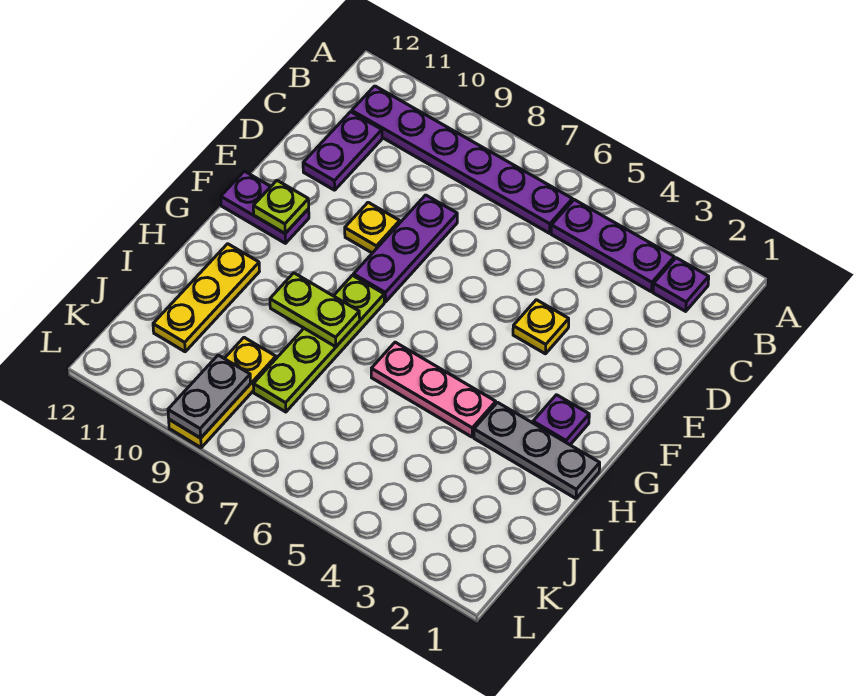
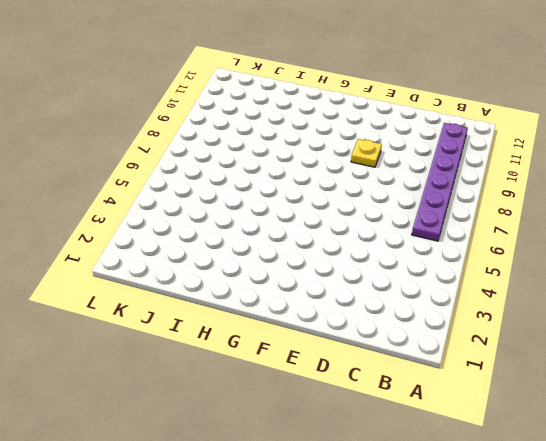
none -> purple 1x1 plate [653,258,709,311]
none -> purple 1x3 plate [551,200,674,292]
none -> purple 1x2 plate [303,112,382,190]

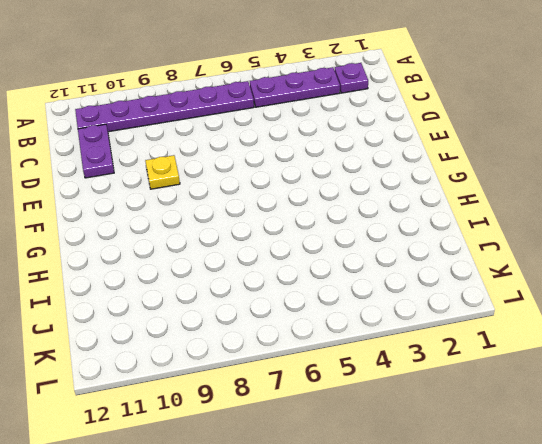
none -> purple 1x3 plate [354,195,457,302]
none -> yellow 1x1 plate [513,300,569,354]
none -> purple 1x2 plate [221,171,309,243]

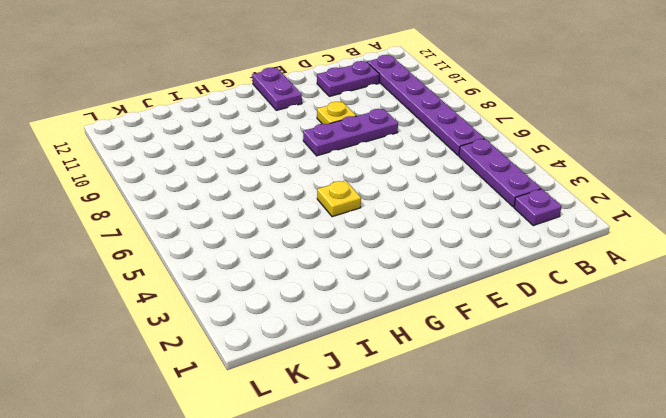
yellow 1x1 plate [317,180,361,217] -> yellow 1x1 plate moved to [513,300,569,354]
none -> purple 1x1 plate [533,395,589,445]
none -> lime 1x4 plate [253,275,384,412]
none -> grey 1x3 plate [474,402,600,499]

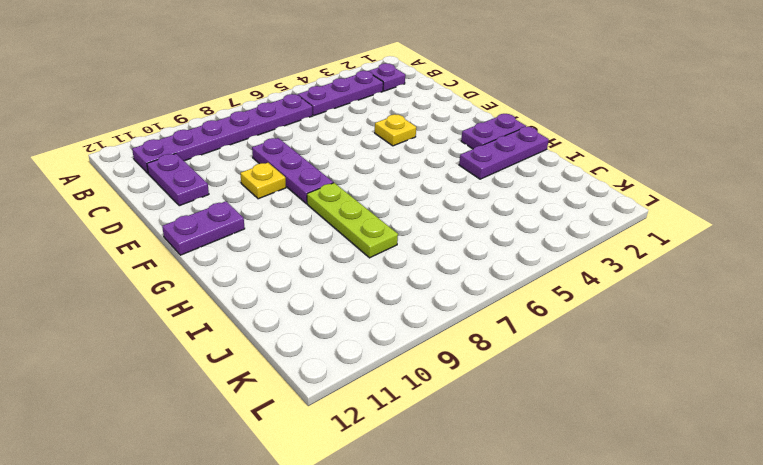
purple 1x2 plate [461,114,526,149] -> purple 1x1 plate [533,395,589,445]
lime 1x3 plate [307,183,398,258] -> lime 1x4 plate [253,275,384,412]
purple 1x3 plate [459,127,549,179] -> grey 1x3 plate [474,402,600,499]
none -> pink 1x3 plate [371,342,496,437]
none -> yellow 1x3 plate [153,244,259,352]
none -> yellow 1x3 plate [169,338,276,448]

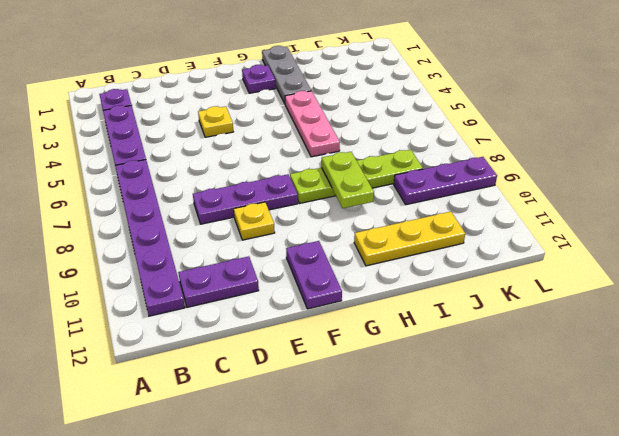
purple 1x3 plate [394,157,497,205] -> yellow 1x3 plate [169,338,276,448]
none -> lime 1x1 plate [253,181,309,233]
none -> grey 1x2 plate [168,355,251,438]

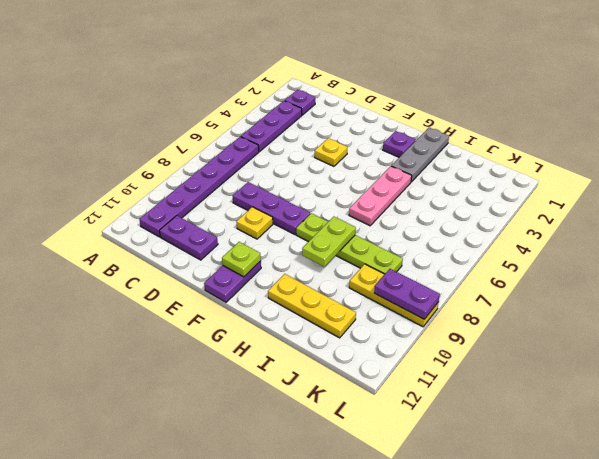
purple 1x2 plate [374,269,440,319] -> grey 1x2 plate [168,355,251,438]

